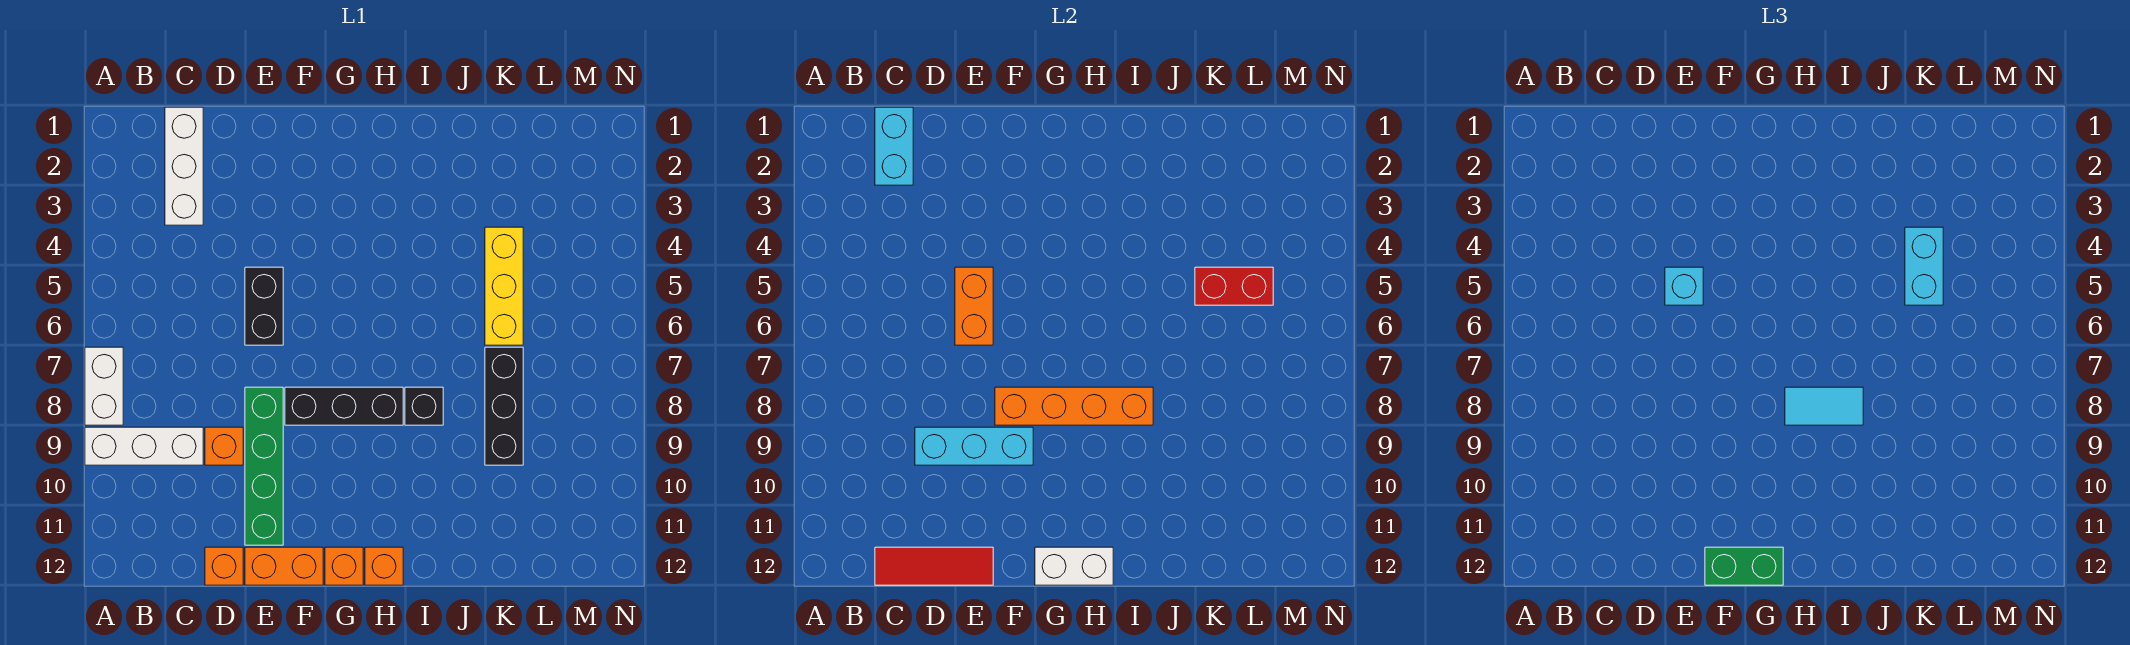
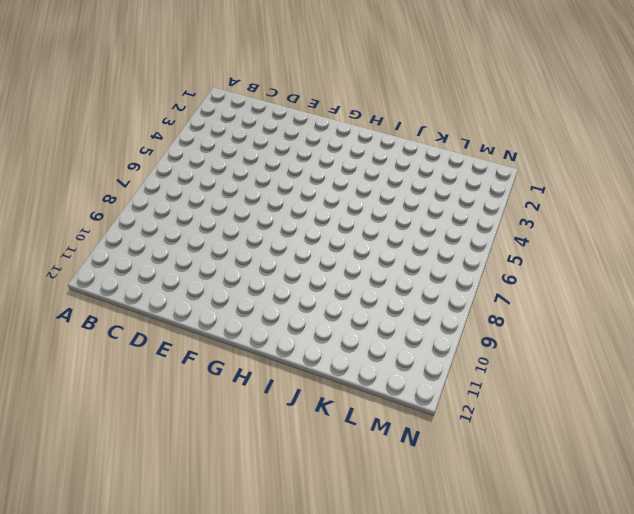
none -> white 1x2 brick [85,347,123,425]
none -> white 1x3 brick [85,427,203,465]
none -> white 1x3 brick [165,107,203,225]

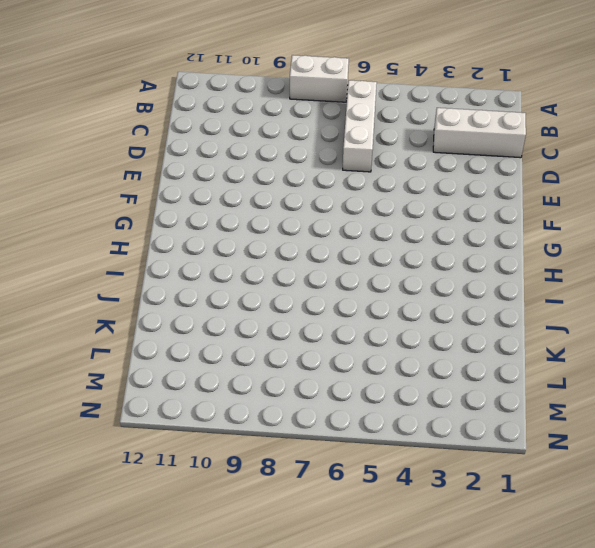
white 1x3 brick [343,80,377,172] -> white 1x3 brick moved to [85,427,203,465]
none -> orange 1x1 brick [205,427,243,465]
none -> orange 1x1 brick [205,547,243,585]
none -> black 1x2 brick [245,267,283,345]

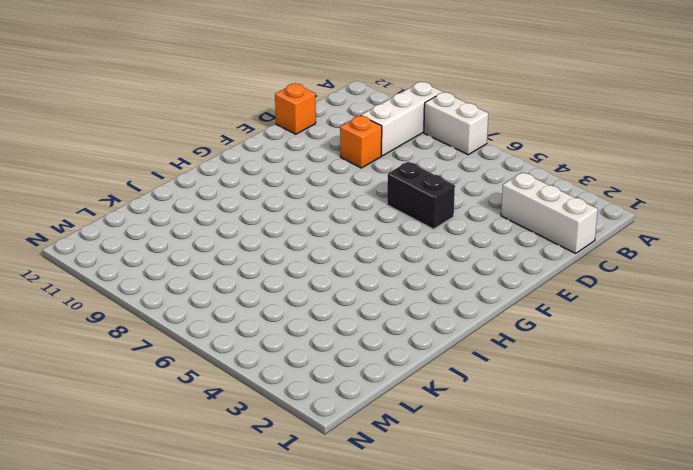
none -> green 1x4 brick [245,387,283,545]
none -> orange 1x2 brick [245,547,323,585]
none -> black 1x3 brick [285,387,403,425]

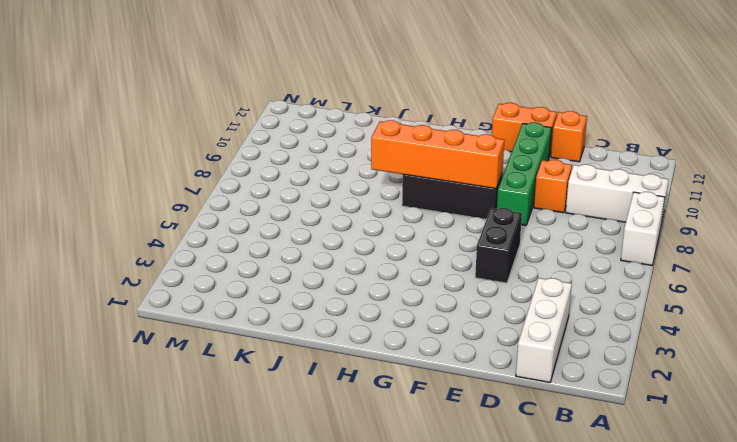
none -> orange 1x1 brick [325,547,363,585]
none -> orange 1x1 brick [365,547,403,585]
none -> black 1x1 brick [405,387,443,425]

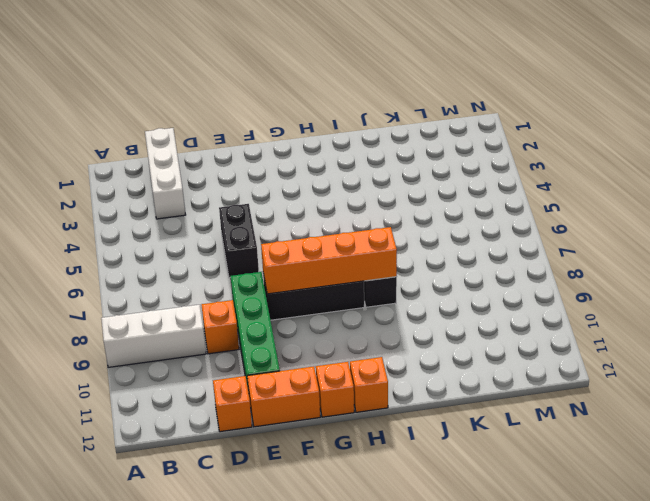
none -> white 1x2 brick [85,347,123,425]
none -> yellow 1x3 brick [485,227,523,345]
none -> black 1x3 brick [485,347,523,465]

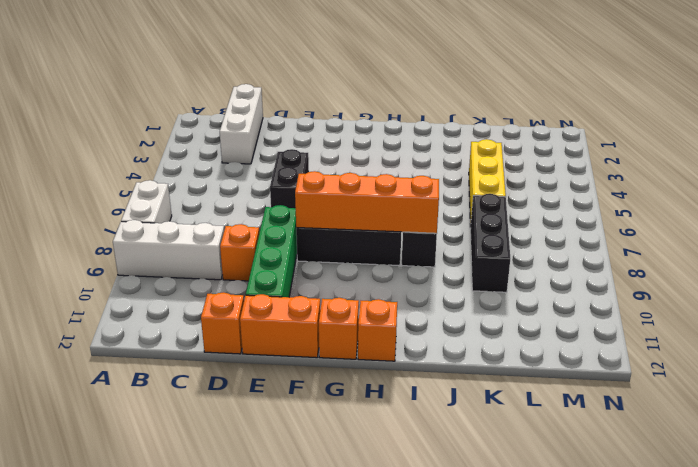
none -> cyan 1x2 brick [875,107,913,185]
none -> red 1x3 tile [875,547,993,585]
none -> cyan 1x3 brick [915,427,1033,465]

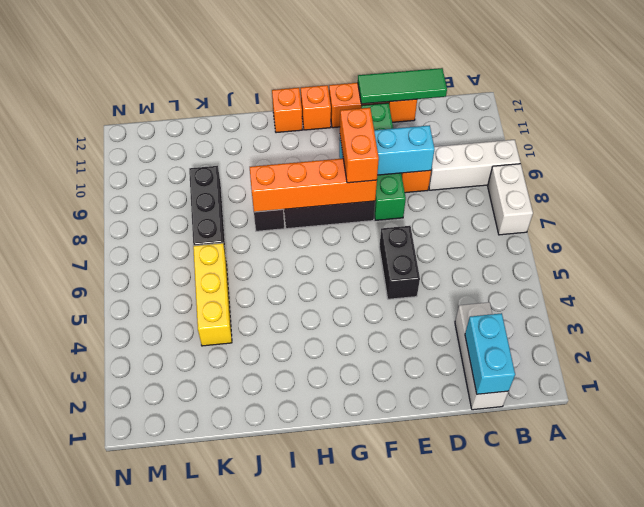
green 1x3 tile [358,68,447,104] -> red 1x3 tile [875,547,993,585]
orange 1x2 brick [340,108,379,183] -> orange 1x2 brick moved to [955,267,993,345]
none -> white 1x2 brick [1035,547,1113,585]
none -> red 1x2 brick [1195,267,1273,305]
none -> cyan 1x1 brick [1665,267,1703,305]

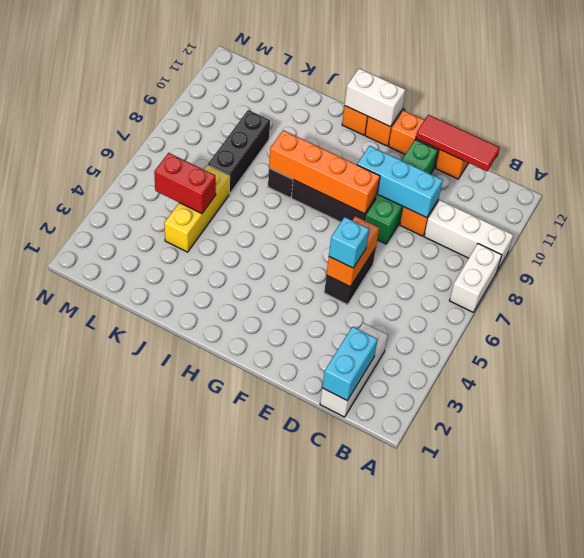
none -> green 1x2 brick [1705,547,1783,585]
none -> cyan 1x2 tile [1785,387,1863,425]
none -> cyan 1x2 brick [1905,227,1943,305]

